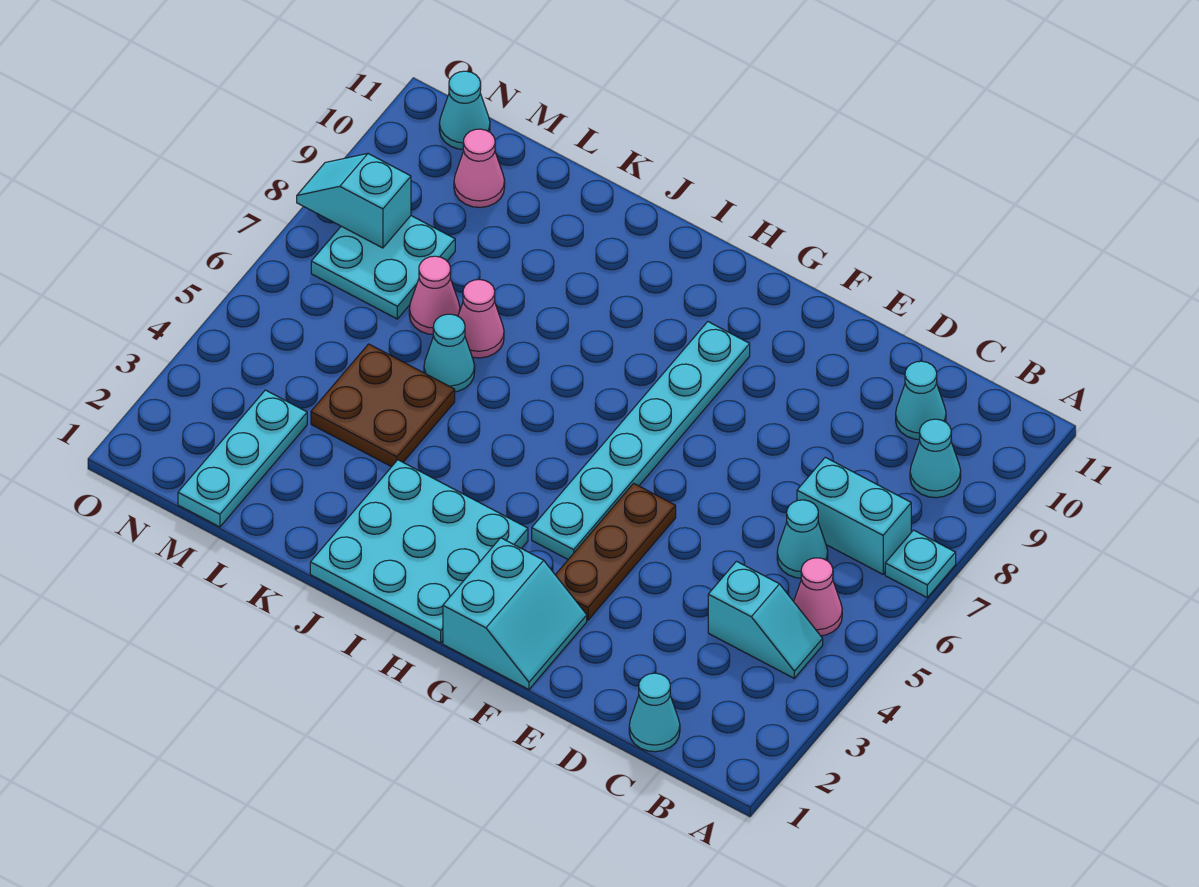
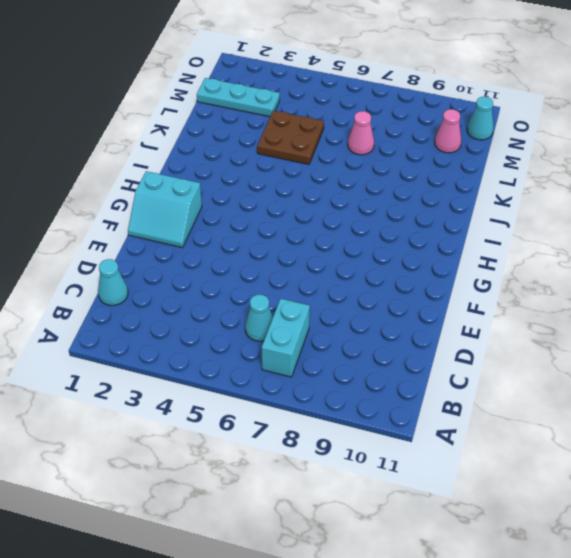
none -> cyan 1x1 plate [885,530,956,597]
none -> cyan 1x2 slope [708,561,823,678]
none -> pink 1x1 cone [794,558,842,636]

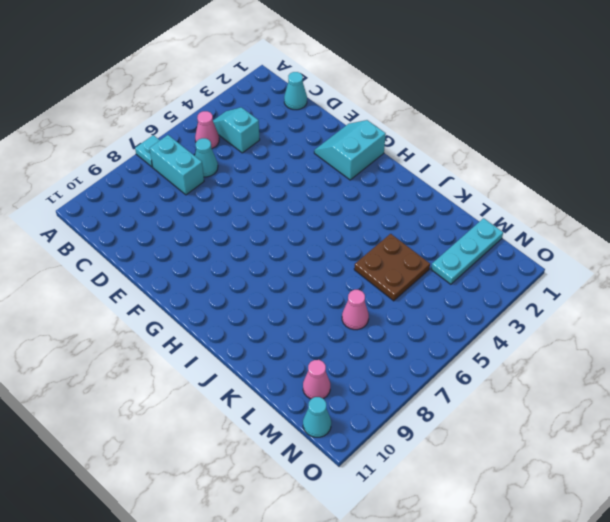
none -> cyan 1x1 cone [910,419,961,498]
none -> cyan 1x1 cone [896,361,946,440]
none -> brown 1x3 plate [556,483,676,620]

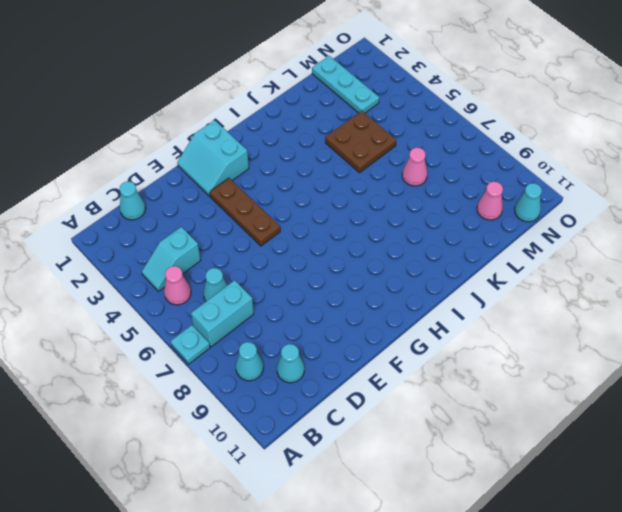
none -> cyan 1x6 plate [532,322,750,559]
none -> cyan 3x3 plate [310,460,528,643]
none -> cyan 1x1 cone [424,314,475,392]

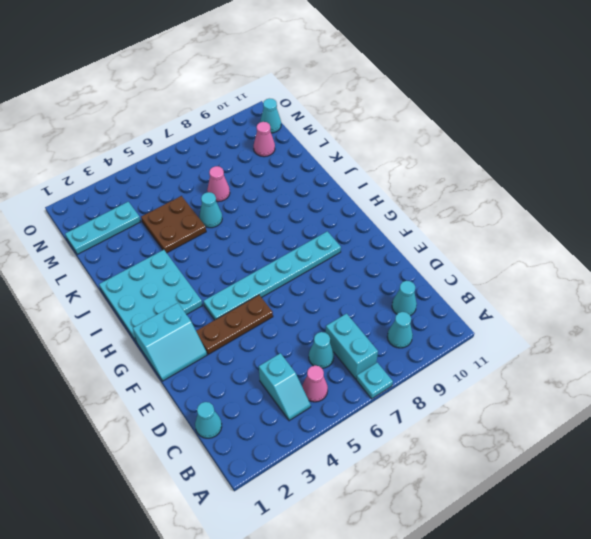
none -> pink 1x1 cone [458,280,504,358]
none -> cyan 2x2 plate [311,216,455,319]
none -> cyan 1x2 slope [297,153,411,248]

